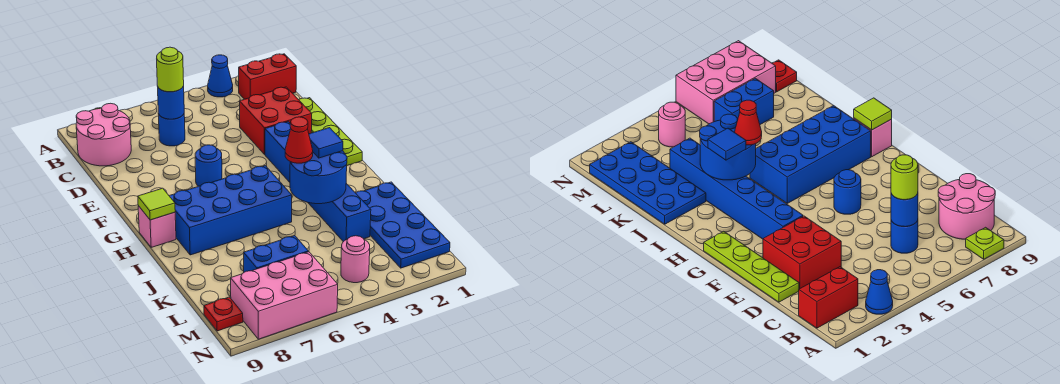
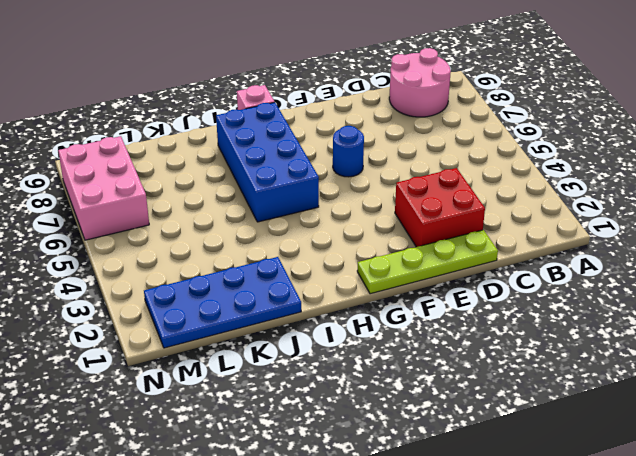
none -> blue 1x1 cone [208,55,233,97]
none -> lime 1x1 plate [966,227,1004,259]
none -> red 1x2 brick [239,54,296,99]

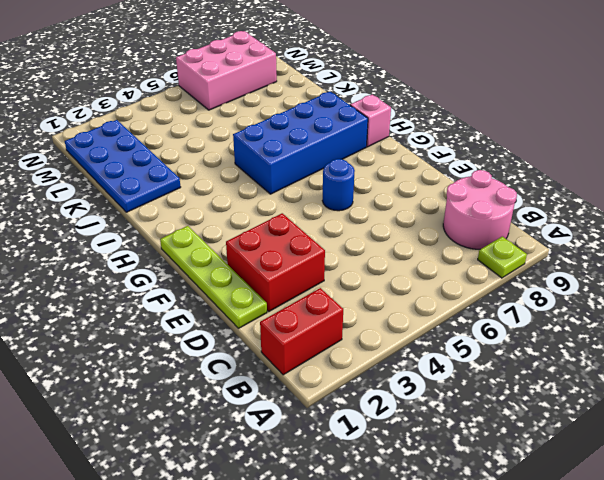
none -> blue 1x1 cone [208,55,233,97]
none -> blue 1x1 round brick [158,114,185,146]
none -> blue 1x6 brick [265,122,371,242]

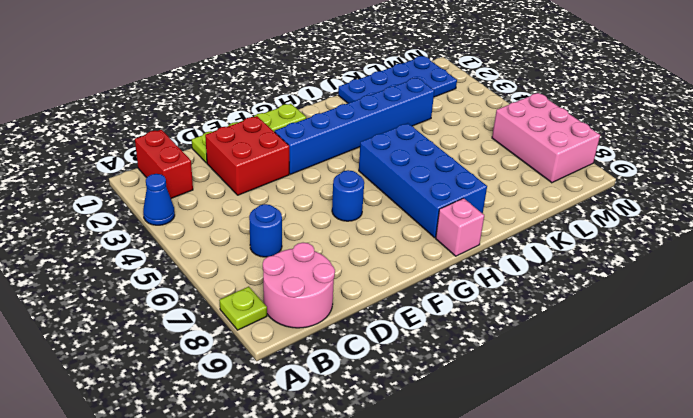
none -> blue 1x2 brick [244,236,308,272]
none -> pink 1x1 round brick [341,236,370,283]
none -> red 1x1 plate [204,297,243,331]

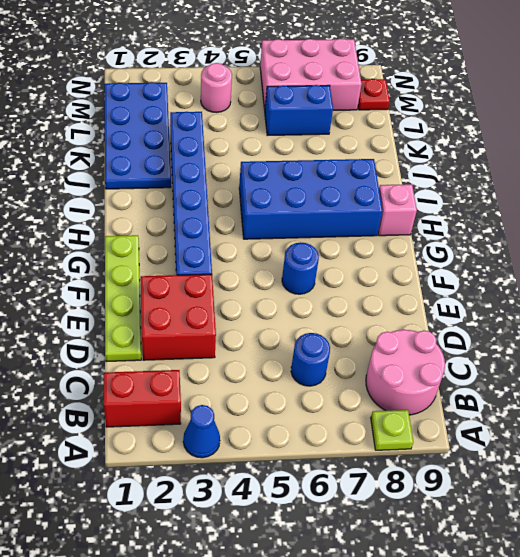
none -> blue 1x1 round brick [158,86,184,119]
none -> lime 1x1 tile [138,188,175,220]
none -> blue 2x2 round brick [290,151,347,204]

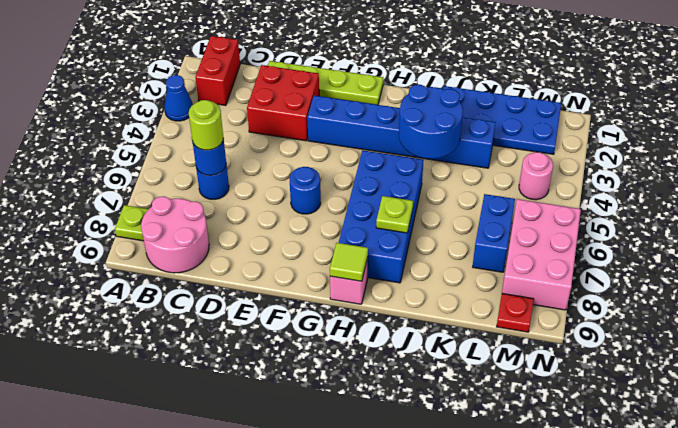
lime 1x1 plate [376,196,413,233] -> none
none -> blue 1x1 tile [309,128,343,158]
none -> red 1x1 cone [285,117,313,163]

